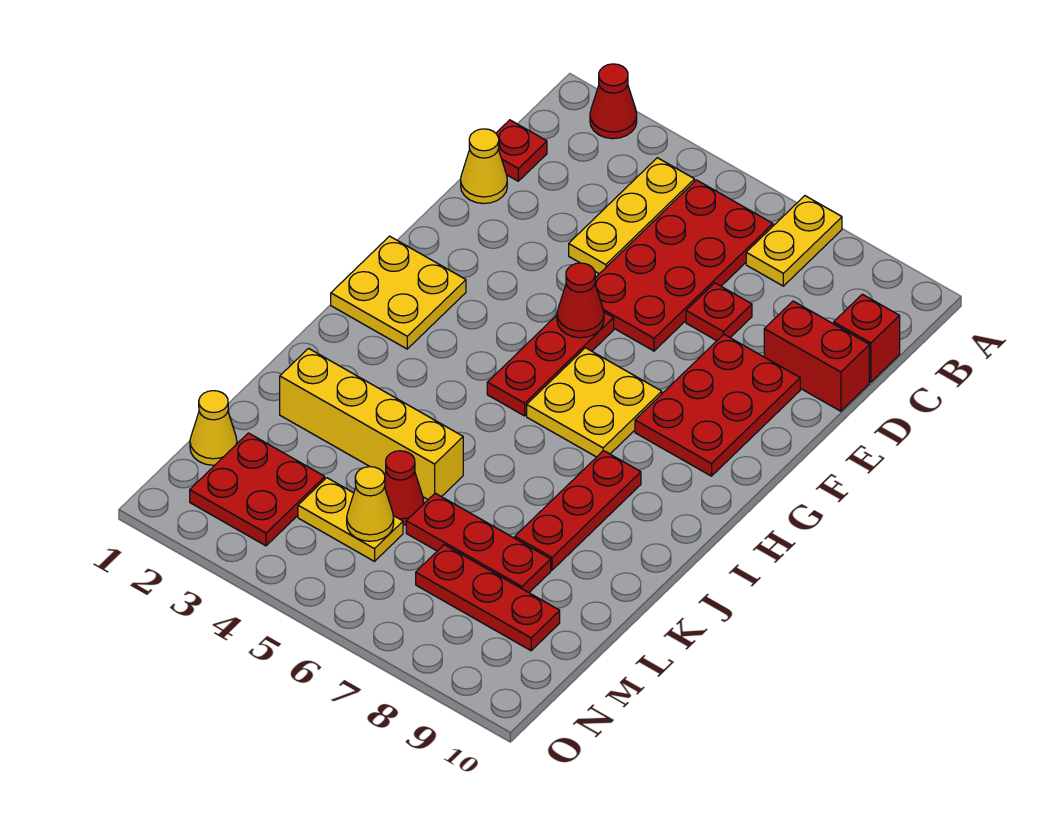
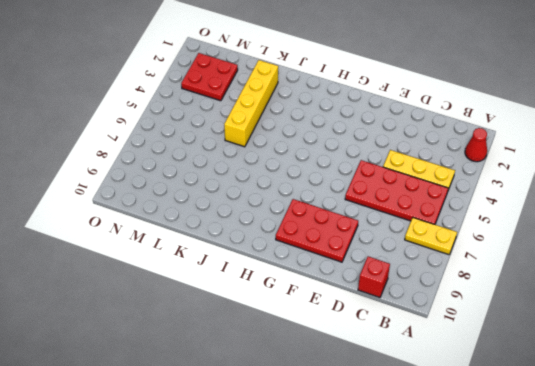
none -> red 1x1 plate [496,120,547,181]
none -> yellow 1x1 cone [461,129,507,204]
none -> red 1x1 plate [686,283,752,341]

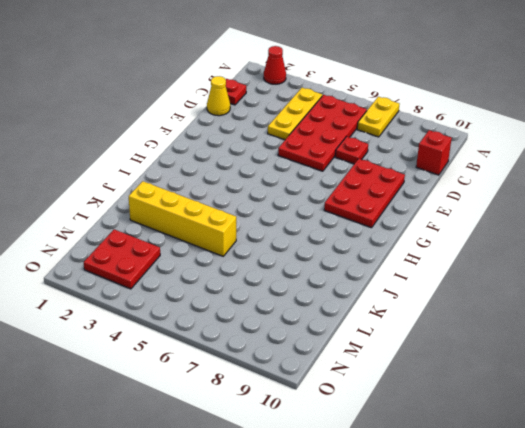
none -> red 1x2 brick [764,301,869,411]
none -> red 1x3 plate [487,312,614,416]
none -> yellow 2x2 plate [331,236,466,349]

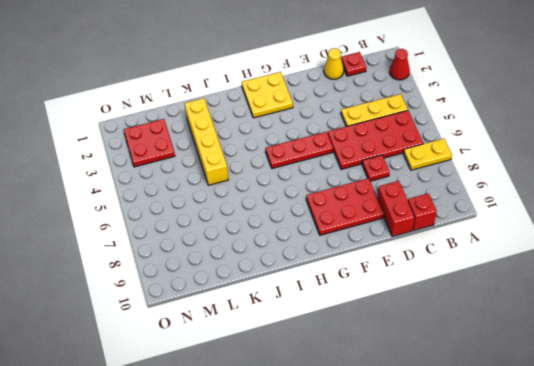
none -> yellow 2x2 plate [527,348,662,457]
none -> red 1x3 plate [515,451,641,570]
none -> red 1x1 cone [385,451,424,525]

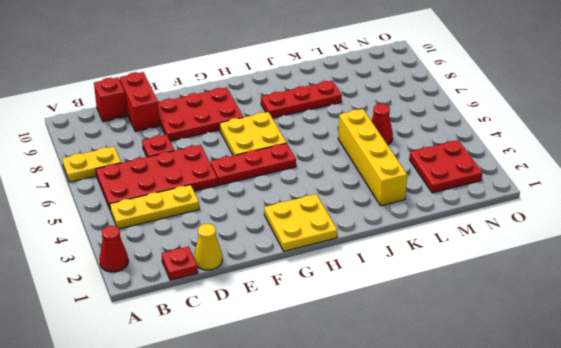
none -> red 1x3 plate [406,493,551,593]
none -> yellow 1x1 cone [190,391,237,465]
none -> yellow 1x2 plate [298,478,403,561]

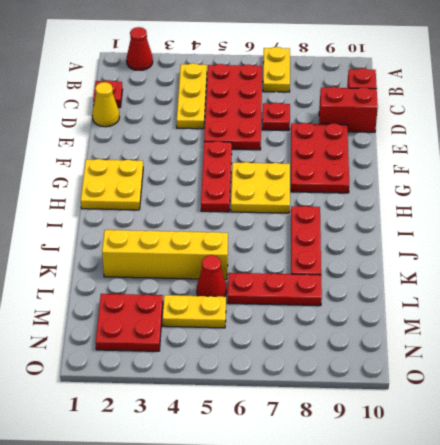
none -> yellow 1x1 cone [190,391,237,465]
none -> red 1x3 plate [416,545,560,651]
none -> red 1x1 cone [557,263,604,338]

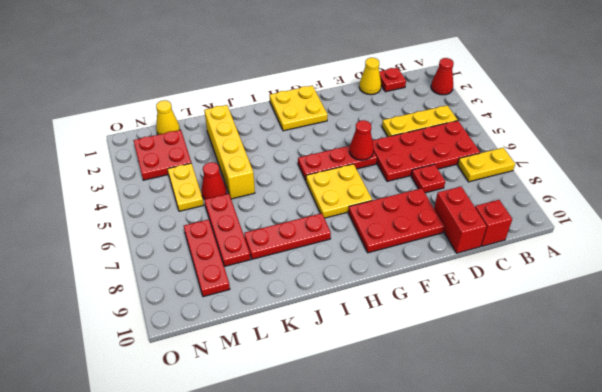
none -> yellow 1x1 cone [347,467,394,541]

